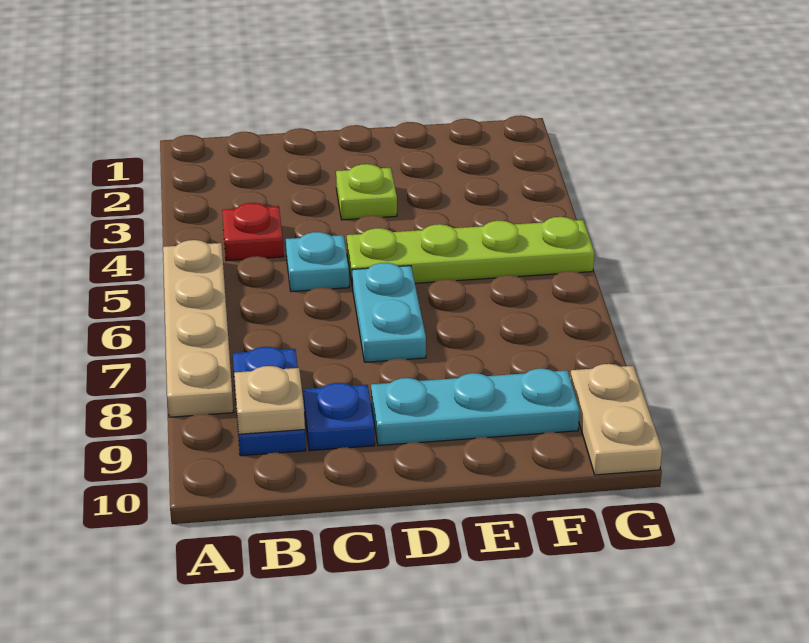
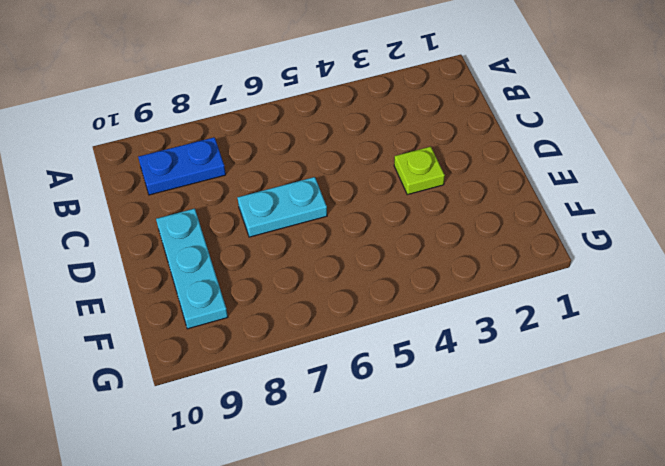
none -> tan 1x4 plate [163,240,233,417]
none -> red 1x1 plate [222,203,283,261]

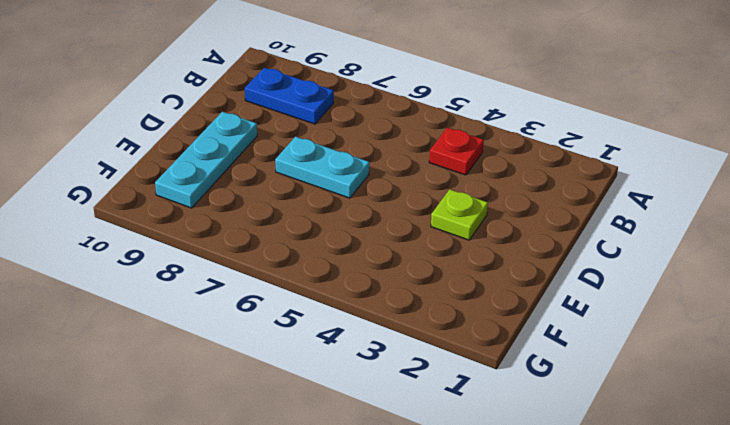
none -> tan 1x4 plate [163,240,233,417]
none -> cyan 1x1 plate [286,232,349,292]

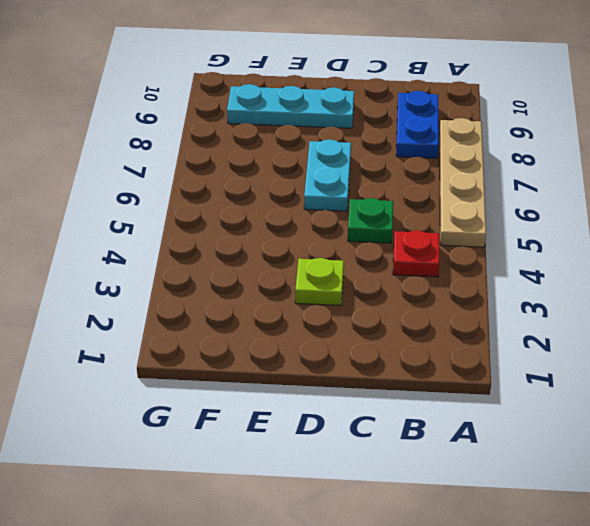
green 1x1 plate [348,198,393,243] -> cyan 1x1 plate [286,232,349,292]
none -> blue 1x1 plate [304,383,375,451]
none -> lime 1x4 plate [347,217,594,287]

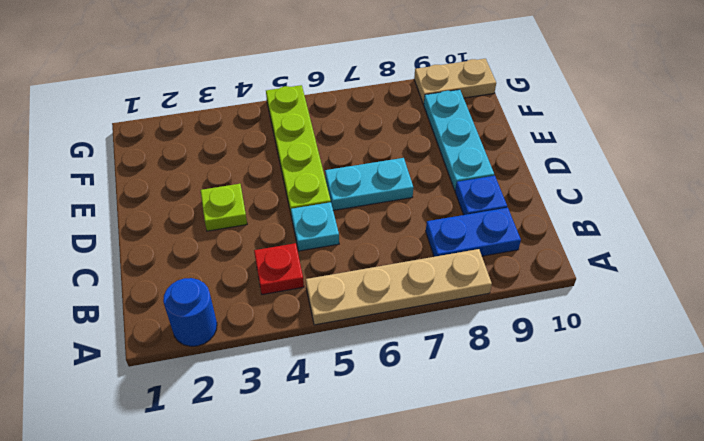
blue 1x1 round brick [163,278,217,346] -> none
none -> tan 1x1 plate [234,366,305,434]

